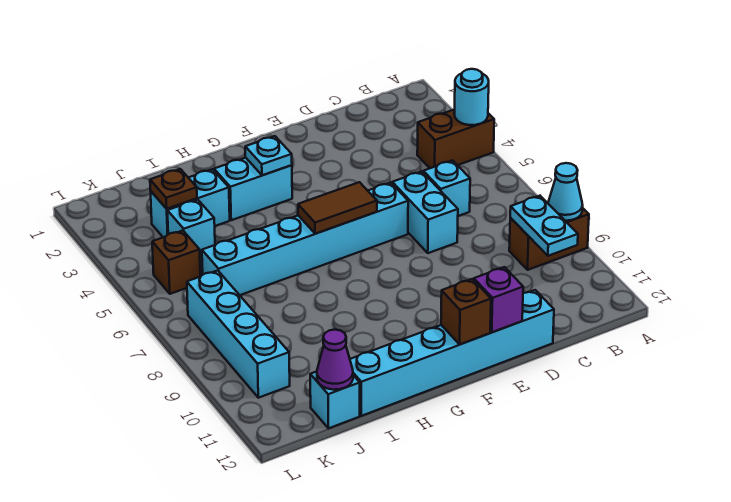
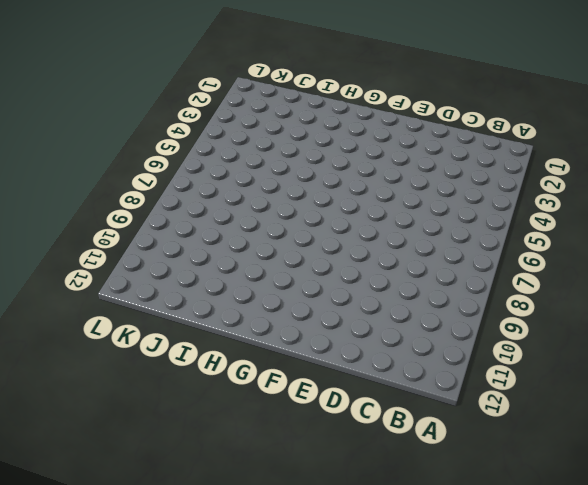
none -> brown 1x2 brick [417,109,494,168]
none -> brown 1x2 brick [509,208,589,270]
none -> cyan 1x1 brick [423,160,470,216]

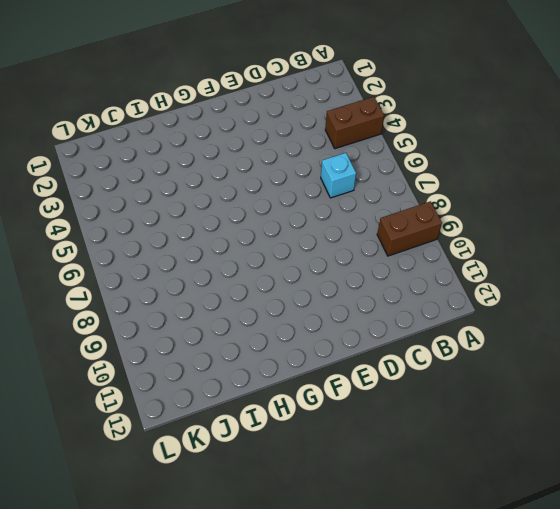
none -> cyan 1x2 brick [392,171,458,253]
none -> cyan 1x6 brick [350,290,554,416]
none -> cyan 1x6 brick [202,182,408,295]

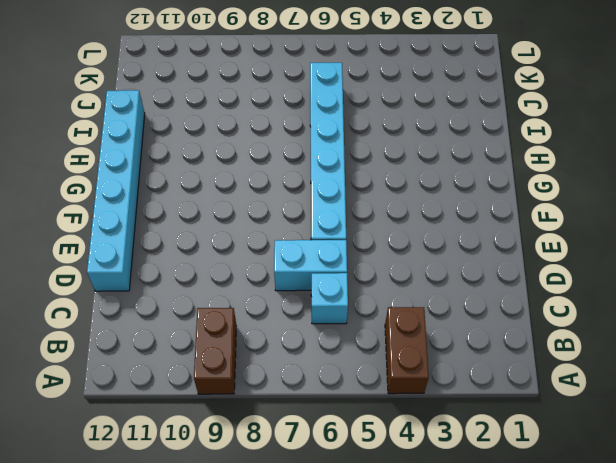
none -> cyan 1x2 brick [214,158,292,220]
none -> cyan 1x2 brick [151,169,230,237]
none -> cyan 1x1 brick [167,200,215,257]

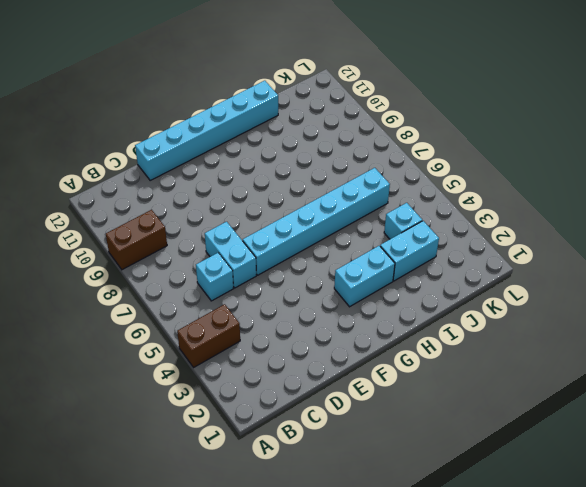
none -> cyan 1x1 brick [310,371,360,428]
none -> brown 1x1 brick [152,231,200,294]
none -> cyan 1x4 brick [187,270,290,398]

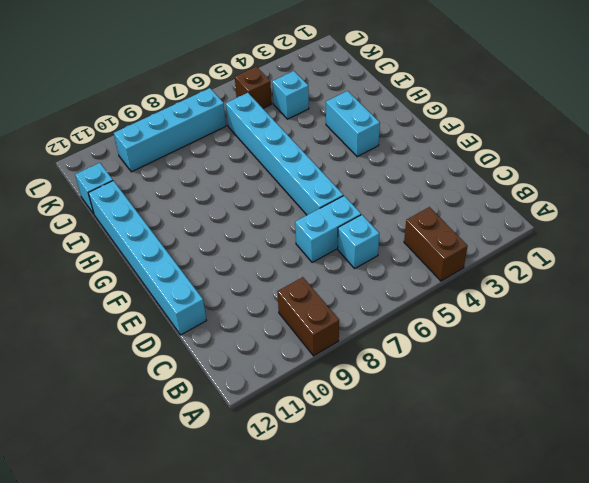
none -> cyan 1x2 brick [151,169,230,237]
none -> cyan 1x1 round brick [454,69,489,125]
none -> cyan 1x1 cone [548,163,583,221]

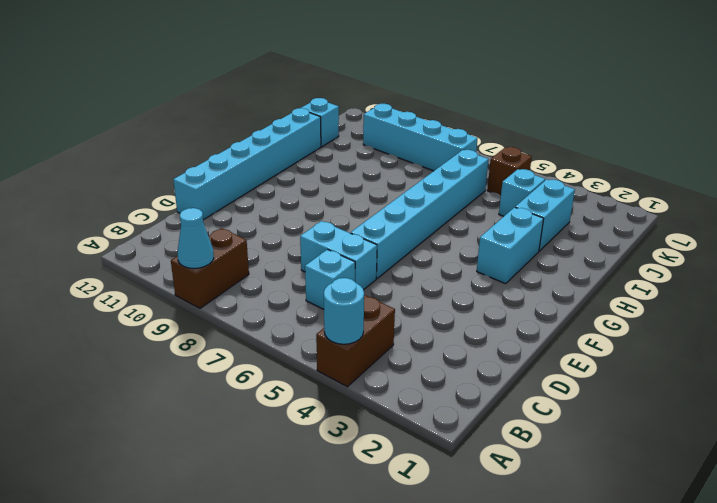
none -> cyan 1x2 plate [510,196,578,256]
none -> purple 1x1 brick [474,267,523,332]
none -> brown 1x2 tile [298,182,377,234]

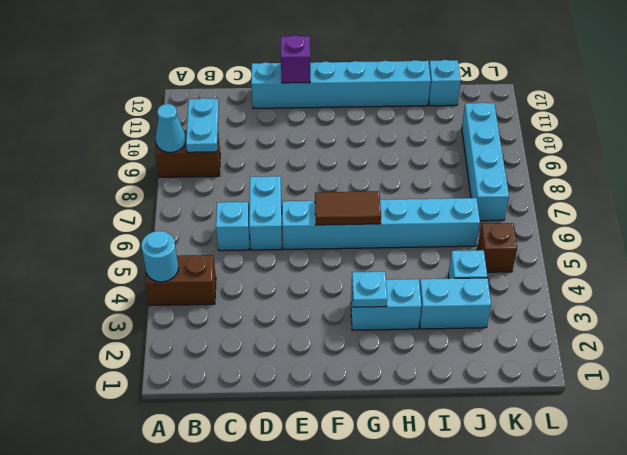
none -> brown 1x1 brick [441,279,491,344]
none -> brown 1x1 plate [150,169,197,209]
none -> purple 1x1 cone [317,330,353,390]

